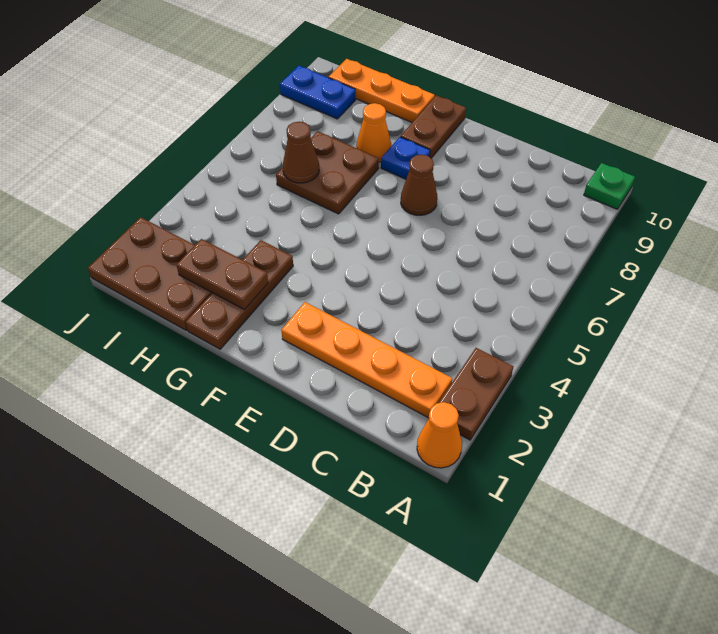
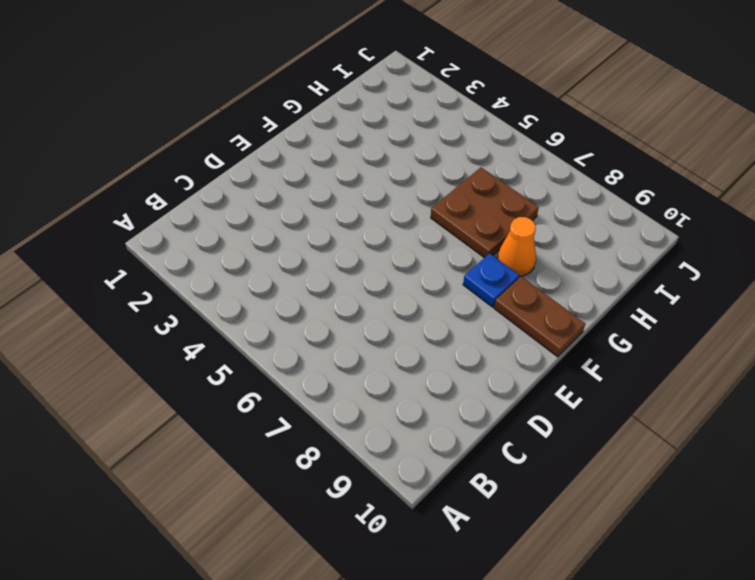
none -> orange 1x1 cone [417,402,462,468]
none -> brown 1x2 plate [439,348,513,440]
none -> green 1x1 plate [584,163,635,209]

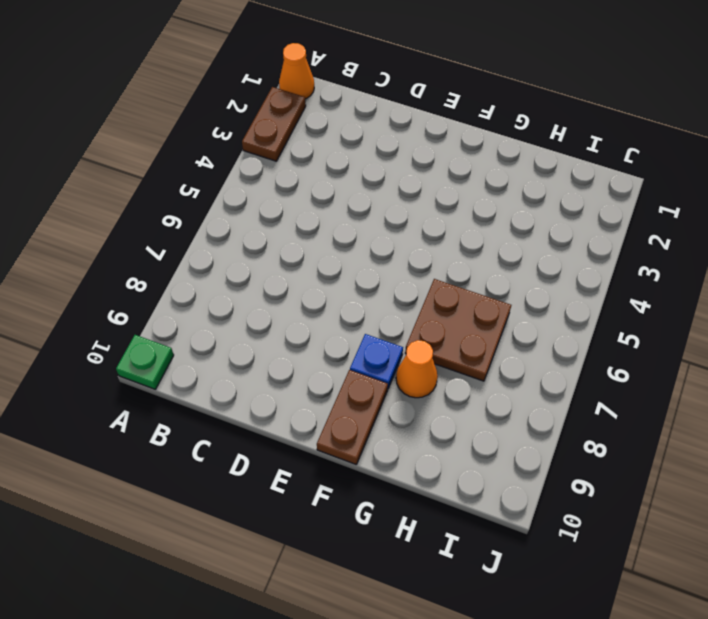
none -> orange 1x4 plate [281,302,452,418]
none -> brown 1x1 cone [401,155,437,215]
none -> brown 1x3 plate [186,240,293,349]

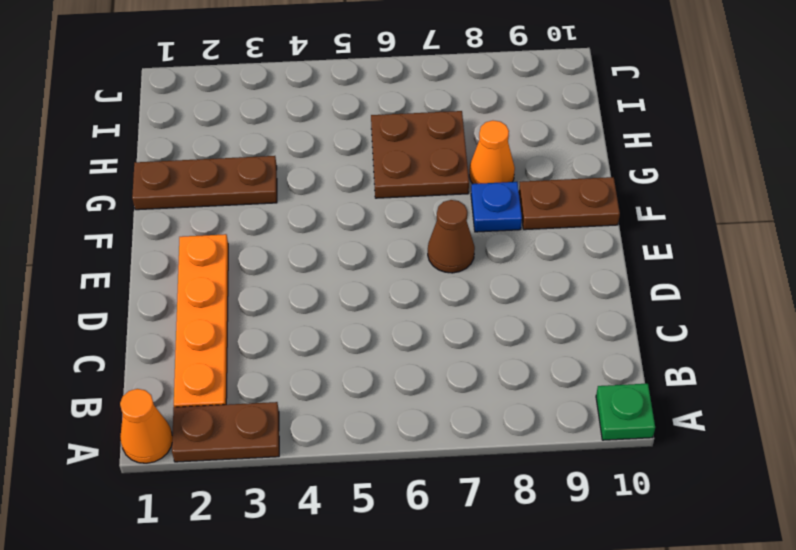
none -> orange 1x3 plate [328,59,435,122]
none -> brown 2x3 plate [88,217,212,330]
none -> blue 1x2 plate [280,66,356,119]

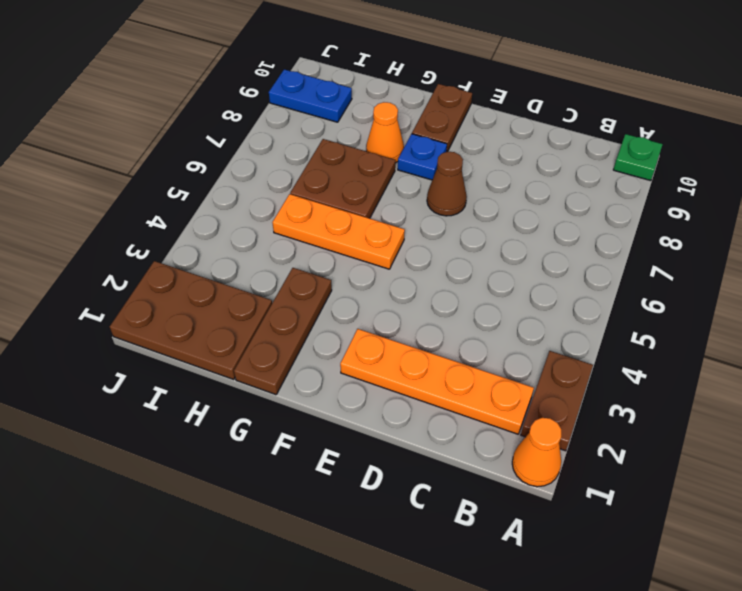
orange 1x3 plate [272,194,405,269] -> orange 1x3 plate moved to [328,59,435,122]
none -> brown 1x2 plate [177,239,268,310]
none -> brown 1x1 cone [283,122,319,183]

